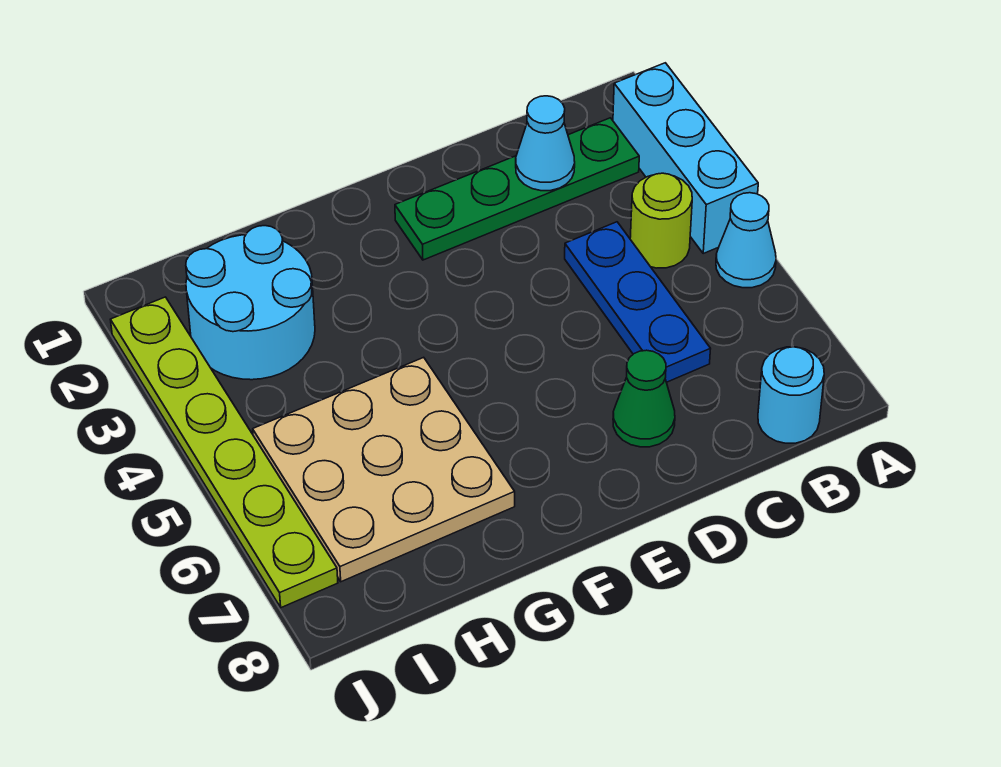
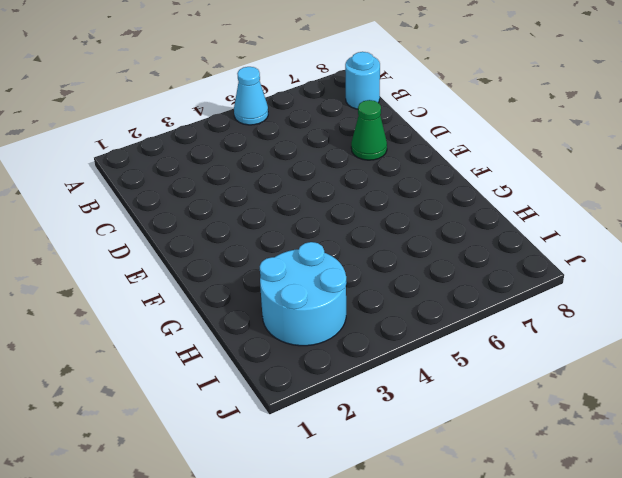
none -> cyan 1x3 brick [613,63,758,253]
none -> green 1x4 plate [395,118,639,260]

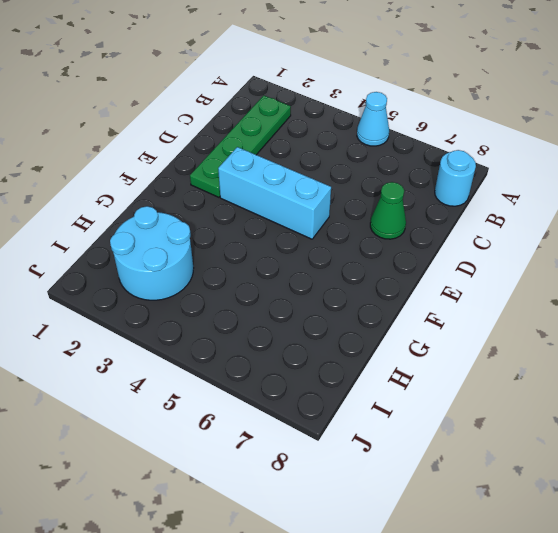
cyan 1x3 brick [218,147,331,239] -> cyan 1x3 brick moved to [613,63,758,253]
none -> lime 1x1 round brick [630,173,692,268]
none -> blue 1x3 plate [565,222,710,382]

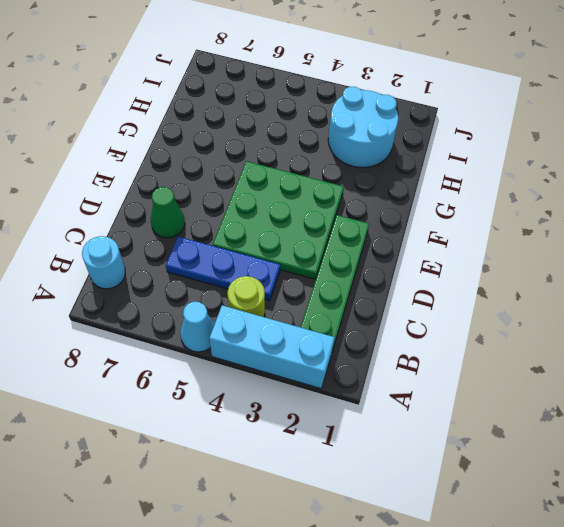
green 3x3 plate [213,161,344,279] -> none
none -> tan 3x3 plate [253,357,515,582]
none -> lime 1x6 plate [110,297,338,608]

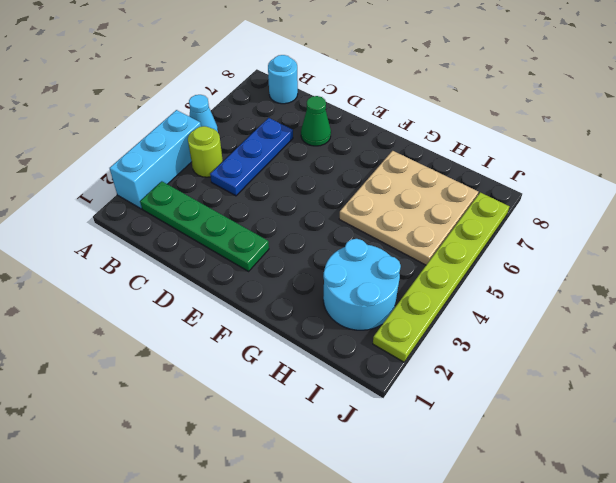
none -> cyan 1x1 cone [516,96,575,191]

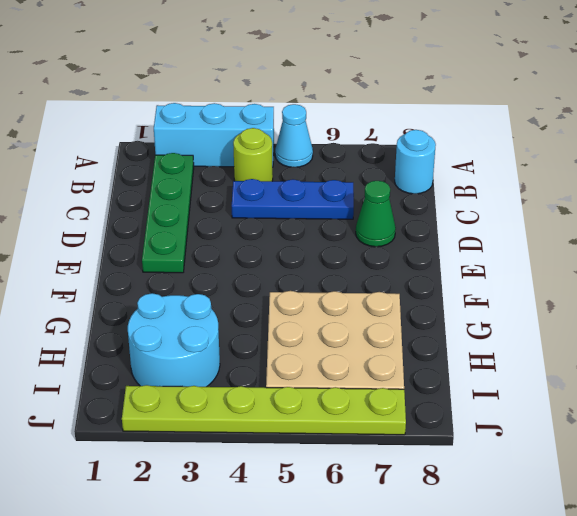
none -> cyan 1x1 cone [516,96,575,191]

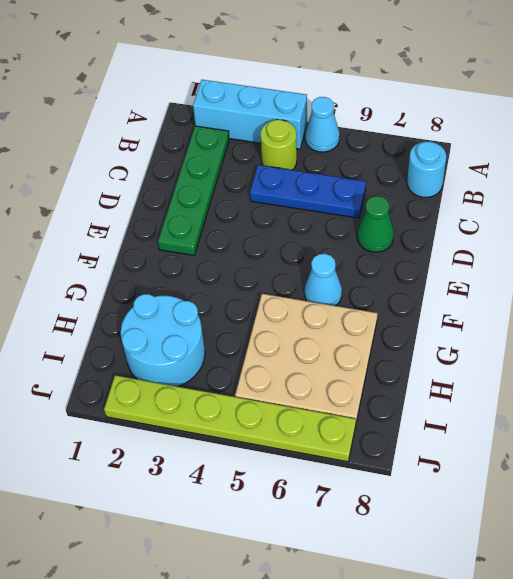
cyan 1x1 cone [305,254,342,306] -> cyan 1x1 cone moved to [516,96,575,191]

